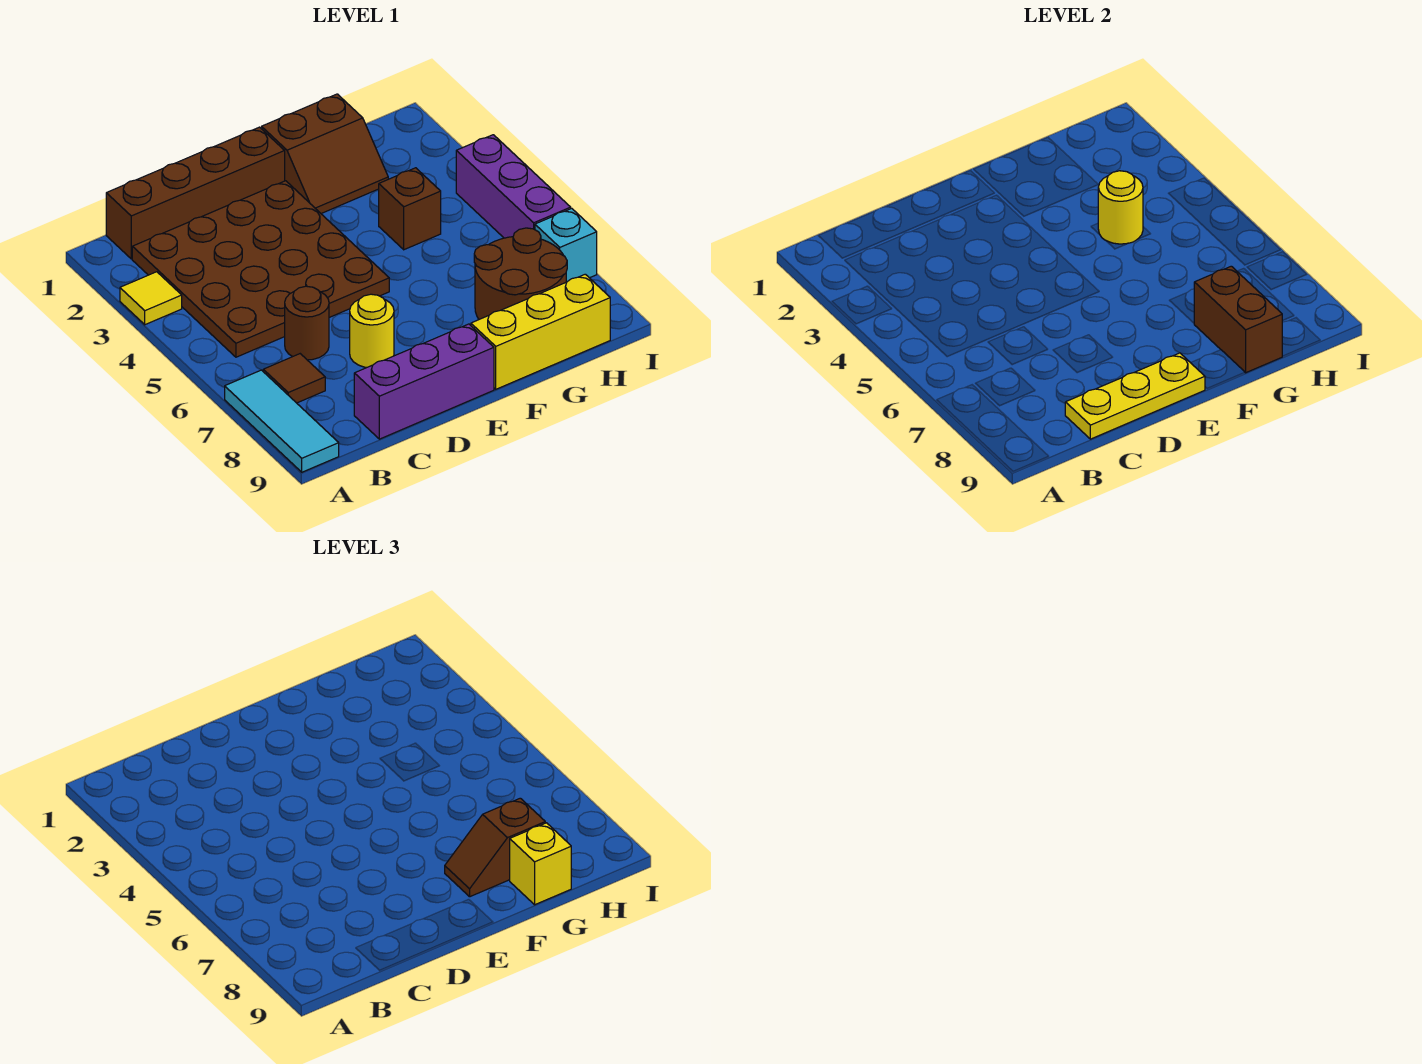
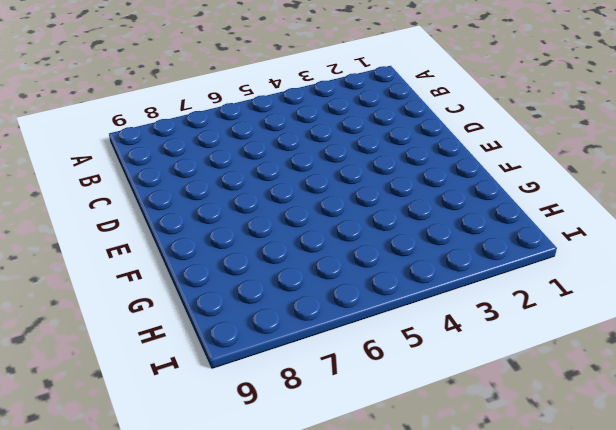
none -> yellow 1x1 tile [120,272,182,325]
none -> cyan 1x3 tile [225,370,339,472]
none -> brown 1x4 brick [106,127,285,259]

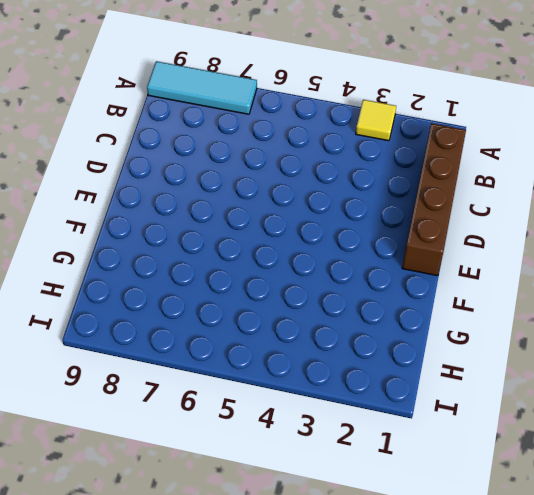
none -> brown 4x4 plate [132,181,389,357]
none -> brown 1x1 tile [263,354,325,403]
none -> brown 1x1 round brick [285,286,329,360]

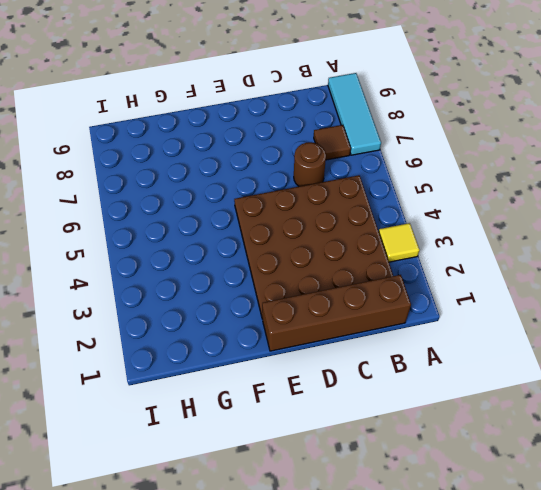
none -> purple 1x3 brick [354,324,494,439]
none -> yellow 1x1 round brick [350,294,394,367]
none -> brown 2x2 slope [262,94,388,214]

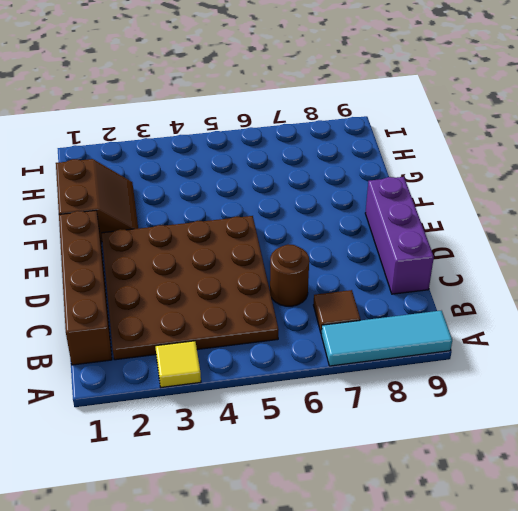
none -> yellow 1x1 round brick [350,294,394,367]
none -> yellow 1x3 brick [471,274,610,389]
none -> brown 1x1 brick [379,168,441,250]

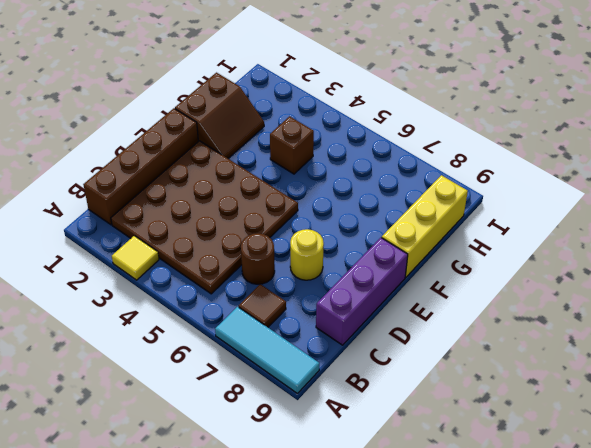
none -> brown 2x2 round brick [474,228,567,319]
none -> purple 1x3 brick [456,135,571,238]
none -> cyan 1x1 brick [535,208,597,282]

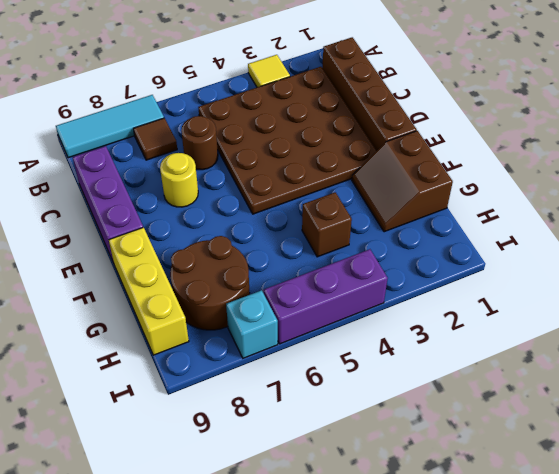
none -> yellow 1x3 plate [1065,353,1205,439]
none -> yellow 1x1 round brick [1098,171,1143,244]
none -> brown 1x2 brick [1194,266,1283,373]

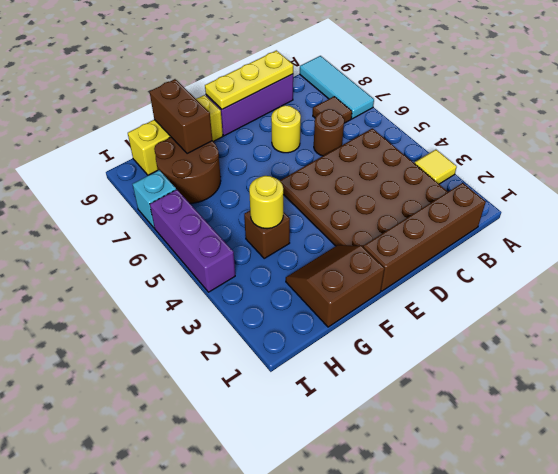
none -> brown 1x2 slope [445,798,545,897]
none -> yellow 1x1 brick [510,823,571,905]

